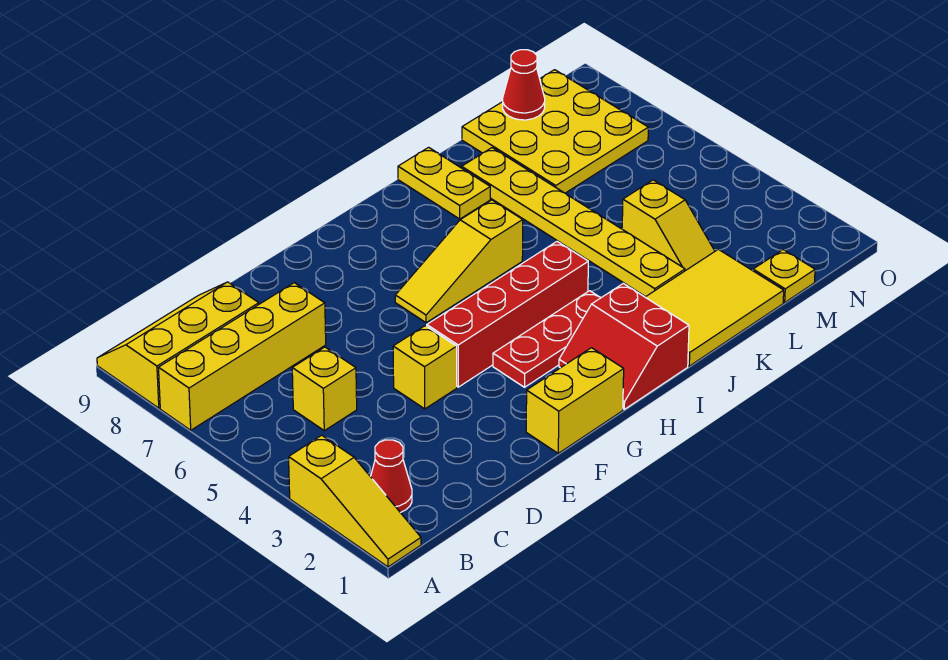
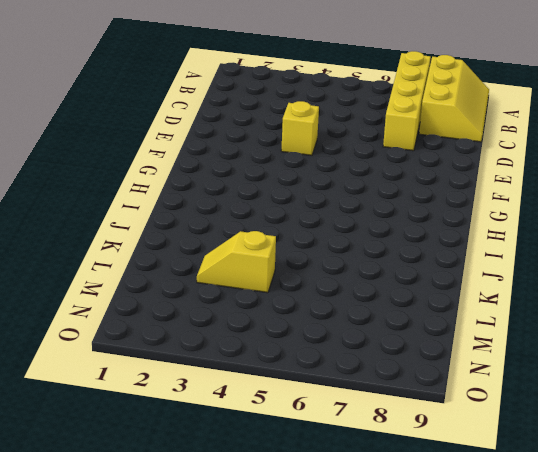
none -> yellow 1x3 slope [289,435,421,567]
none -> red 1x1 cone [370,440,412,513]
none -> yellow 1x1 brick [292,347,357,431]

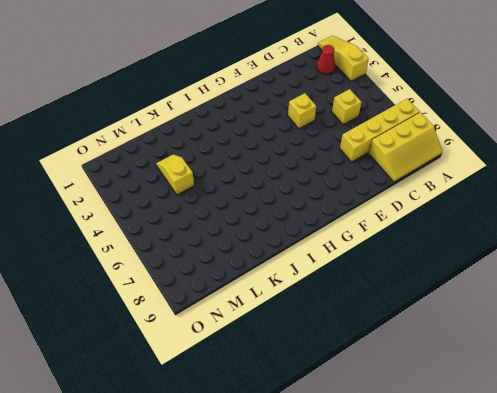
none -> yellow 1x2 brick [526,348,624,453]
none -> red 1x4 brick [427,242,588,387]
none -> red 1x3 plate [493,291,600,387]

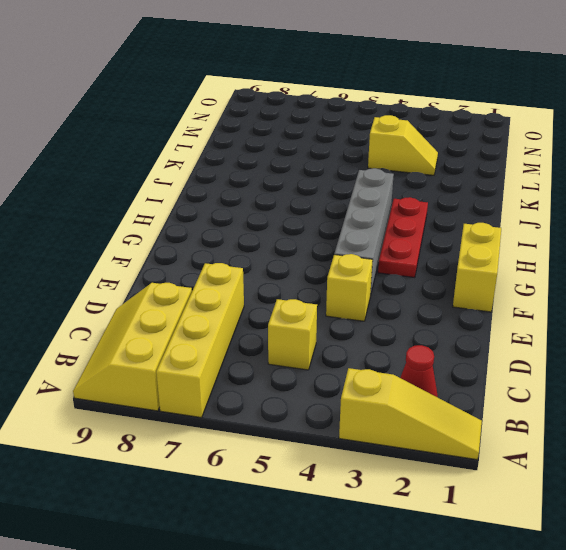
grey 1x4 brick [334,168,394,296] -> red 1x4 brick [427,242,588,387]
none -> yellow 1x3 slope [395,200,523,323]
none -> red 2x2 slope [559,284,689,409]
none -> yellow 2x3 tile [646,249,784,366]

